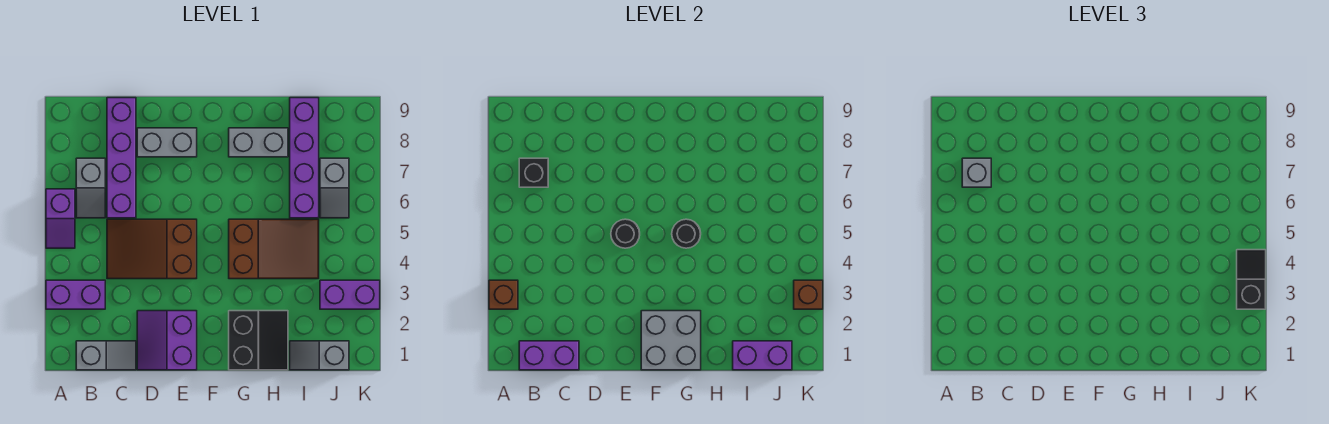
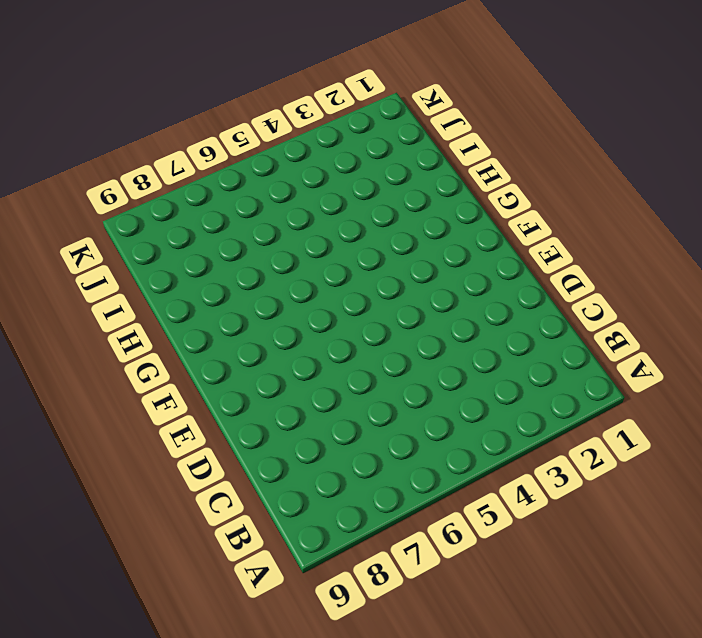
none -> purple 1x2 brick [46,280,105,309]
none -> purple 1x2 slope [46,189,75,248]
none -> grey 1x2 slope [76,341,136,370]

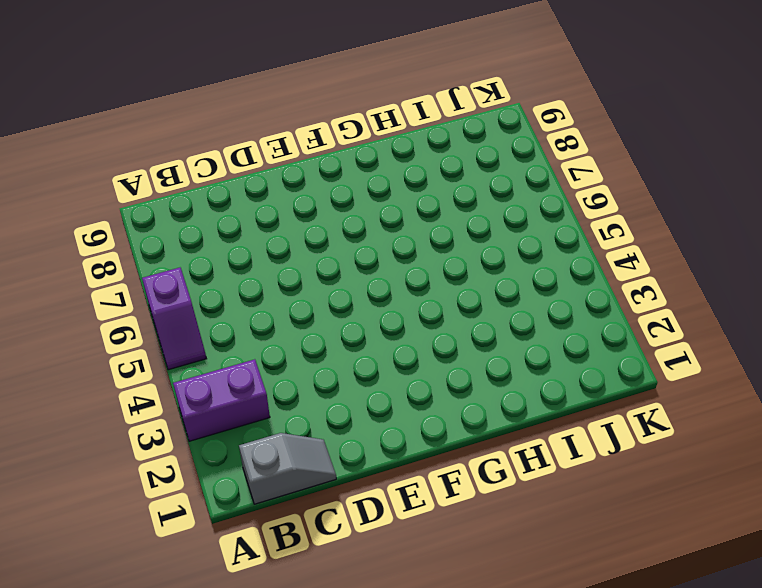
none -> grey 1x2 slope [76,158,105,218]
none -> brown 2x3 slope [107,219,197,279]
none -> purple 1x4 brick [107,98,136,218]

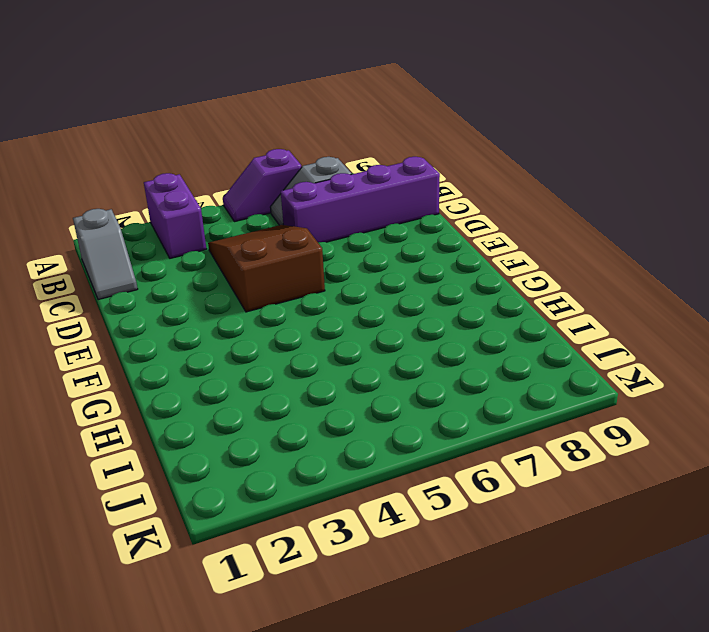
none -> purple 2x2 slope [137,311,197,370]
none -> grey 1x2 brick [137,128,197,157]
none -> black 2x2 slope [229,311,288,370]

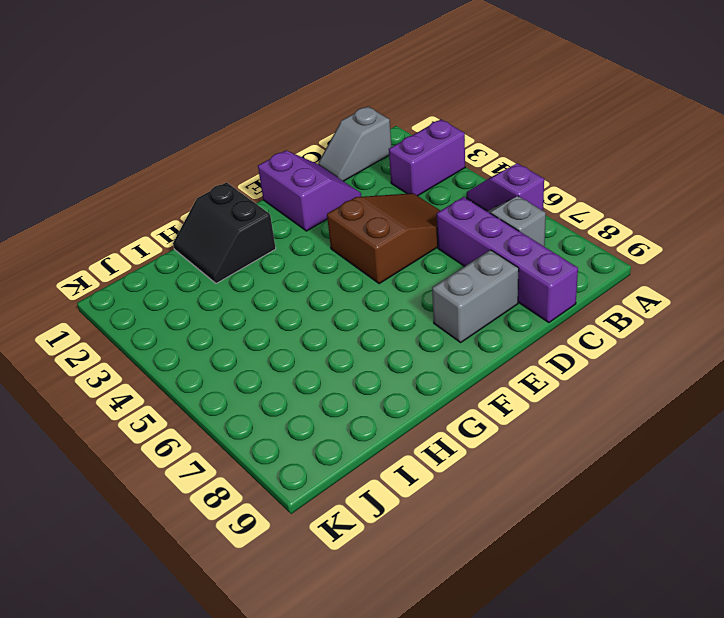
none -> brown 2x3 slope [229,219,319,279]
none -> grey 1x2 brick [229,128,288,157]
none -> grey 1x2 slope [290,341,349,370]

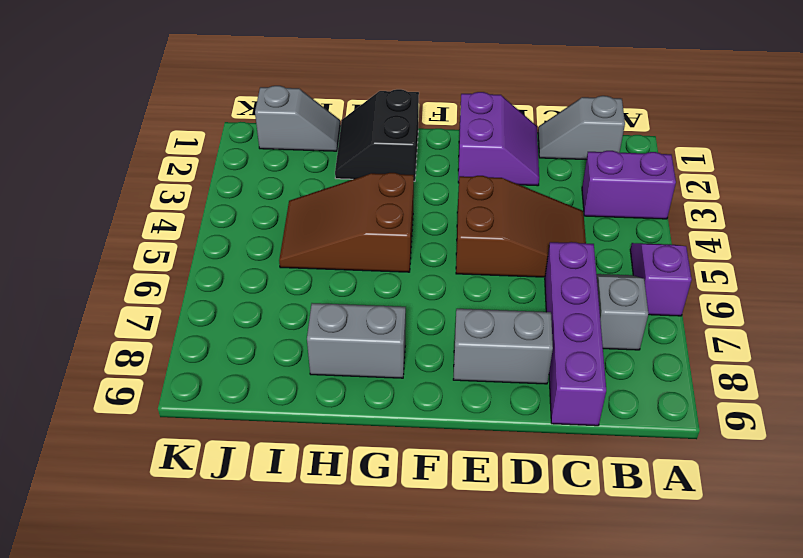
none -> purple 1x4 brick [290,98,319,218]
none -> purple 1x2 brick [320,280,380,309]
none -> grey 1x2 slope [320,158,349,218]

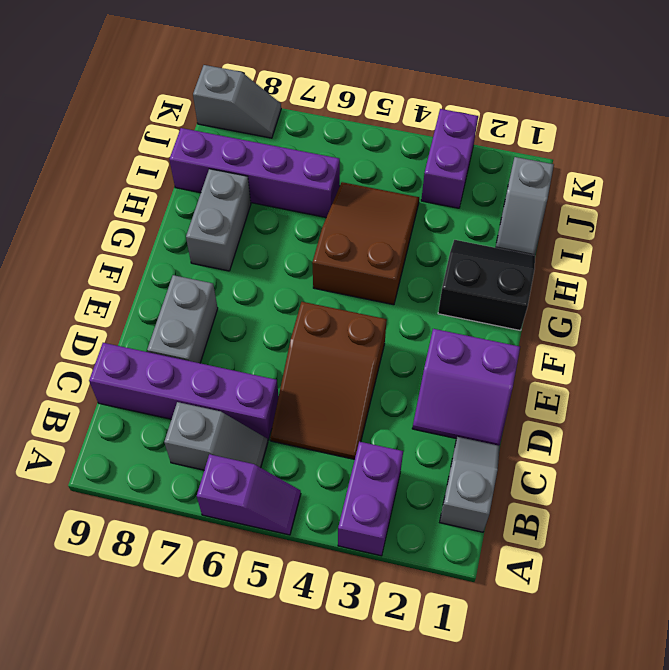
grey 1x2 slope [193,65,281,138] -> grey 1x2 slope moved to [320,158,349,218]
none -> brown 1x1 brick [489,280,518,309]
none -> purple 1x2 brick [519,341,579,370]
none -> black 1x1 brick [519,158,548,187]

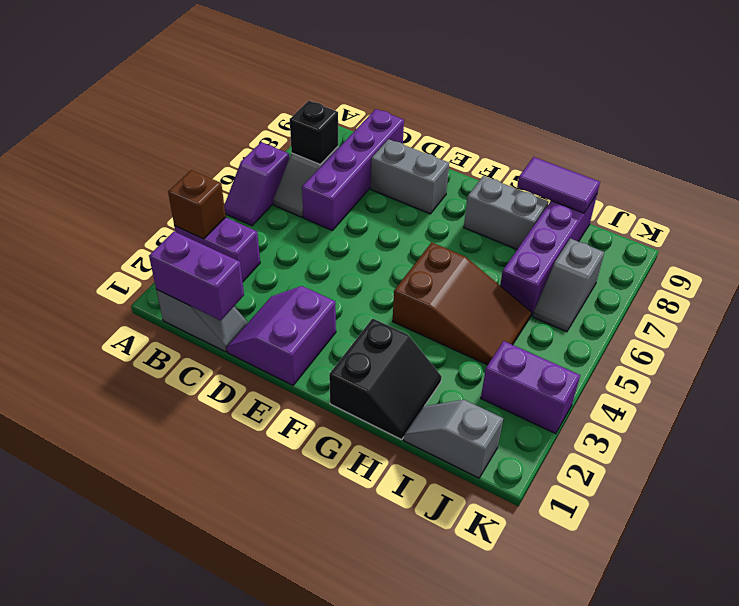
purple 1x2 tile [517,157,600,213] -> none
none -> brown 2x3 slope [107,219,197,279]
none -> black 1x1 round brick [611,219,640,248]
none -> grey 2x2 brick [641,311,701,370]

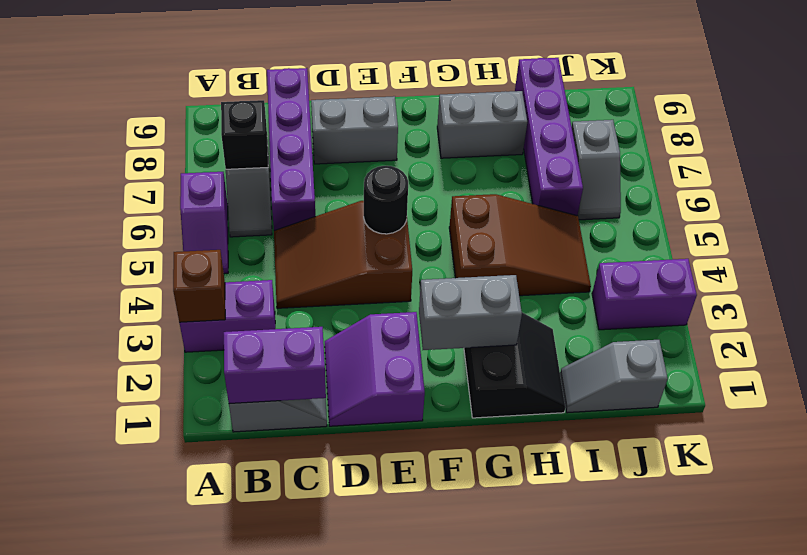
grey 1x2 brick [419,275,522,350] -> grey 2x2 brick [641,311,701,370]
none -> black 1x1 round brick [672,219,701,248]
none -> purple 1x2 brick [733,341,792,370]
none -> brown 1x1 brick [794,280,823,309]

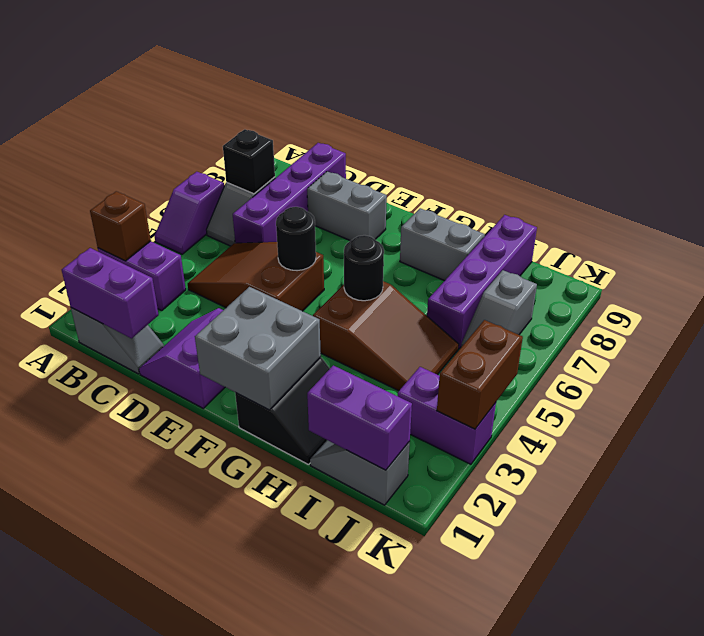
brown 1x2 brick [437,320,523,429] -> brown 1x1 brick [794,280,823,309]
none -> grey 1x1 brick [962,158,991,187]
none -> black 1x2 slope [1237,250,1266,309]

